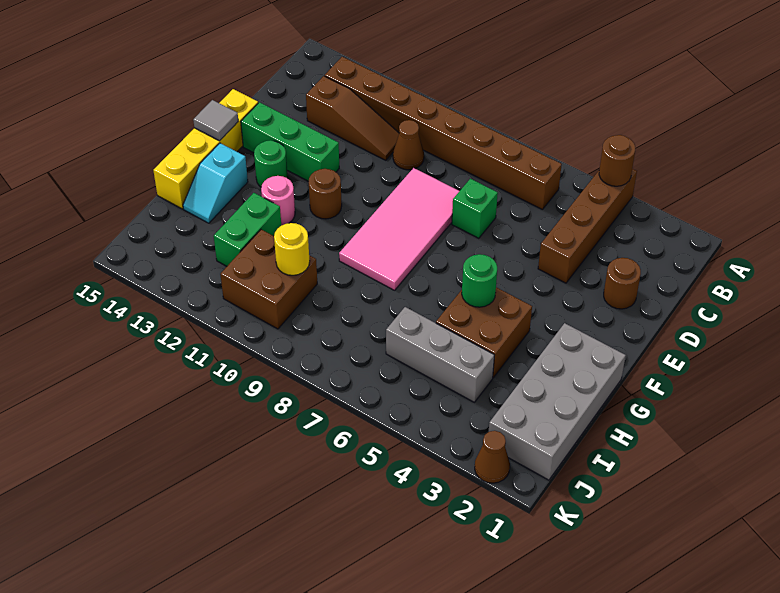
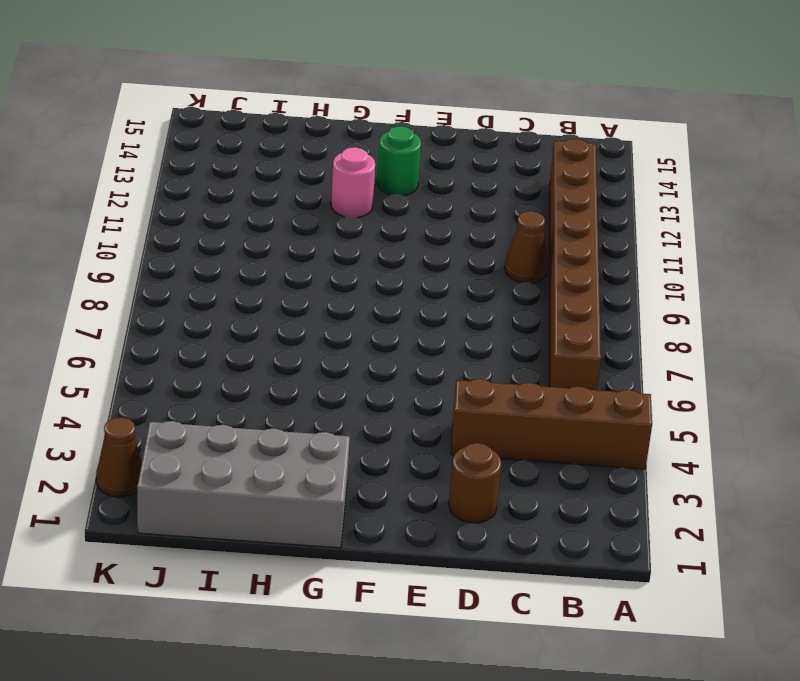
none -> brown 1x3 slope [306,76,399,160]
none -> green 1x1 brick [452,179,498,238]
none -> pink 2x4 tile [339,168,459,290]

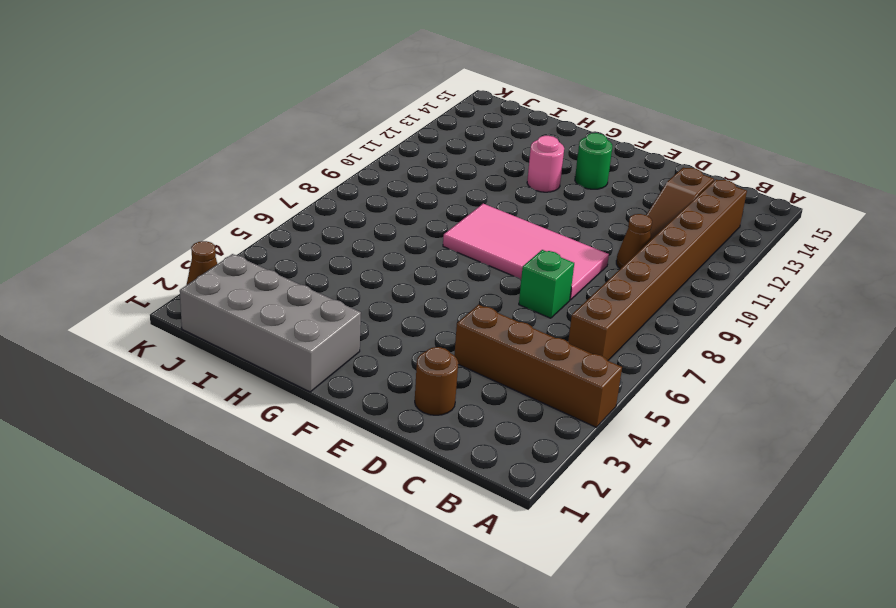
none -> green 1x3 brick [241,102,339,181]
none -> yellow 1x4 brick [153,89,258,209]
none -> brown 1x1 round brick [309,169,342,219]

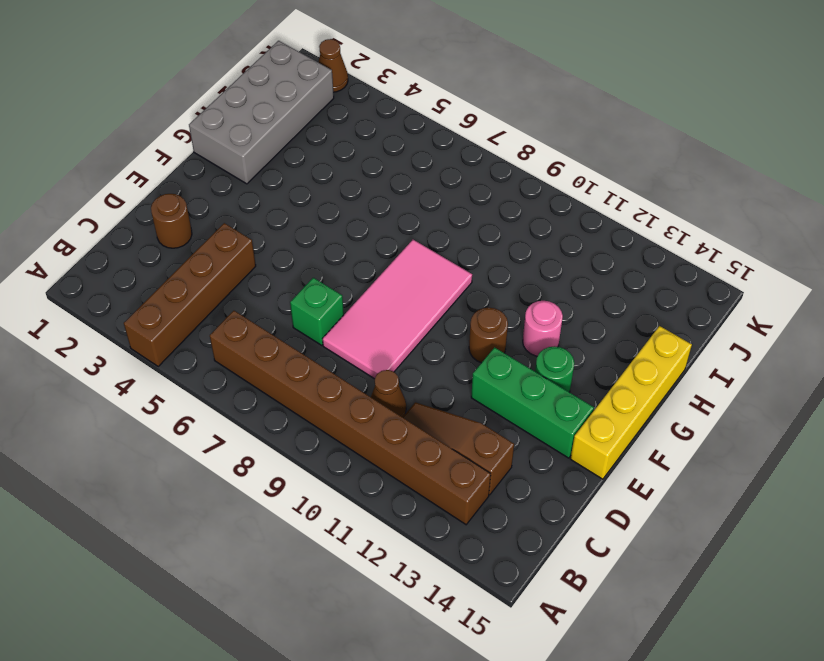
none -> brown 2x2 brick [436,287,532,378]
none -> cyan 1x2 slope [183,143,248,223]
none -> green 1x2 brick [214,193,281,266]

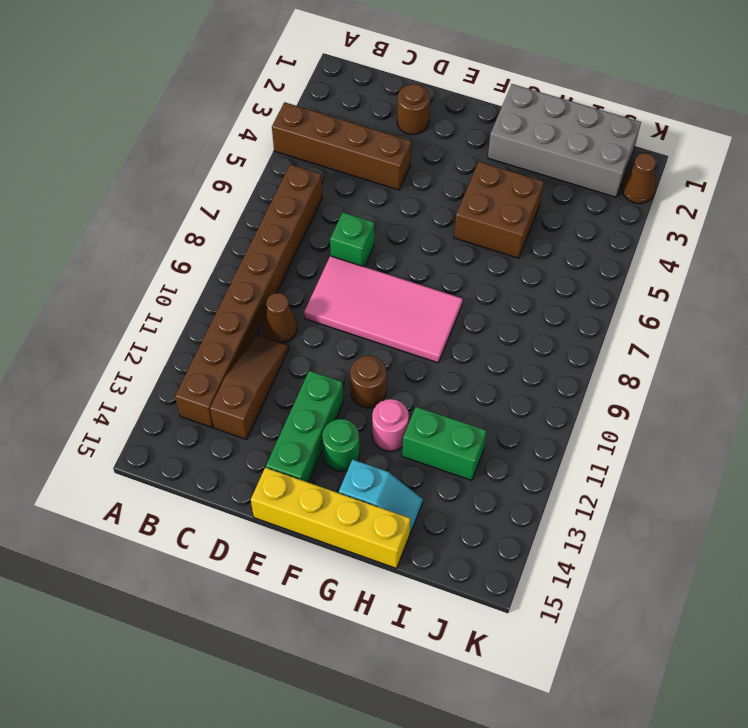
none -> grey 1x3 brick [386,307,494,402]
none -> brown 2x2 brick [220,230,317,329]
none -> brown 1x1 round brick [599,135,635,186]

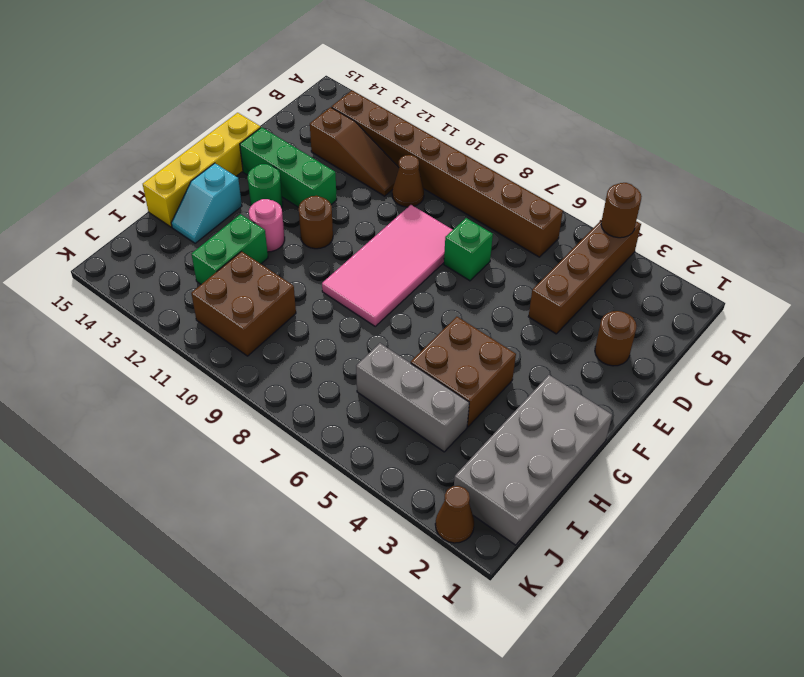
none -> grey 1x1 tile [193,100,238,141]
none -> green 1x1 round brick [462,254,497,307]
none -> yellow 1x1 round brick [274,223,310,275]

